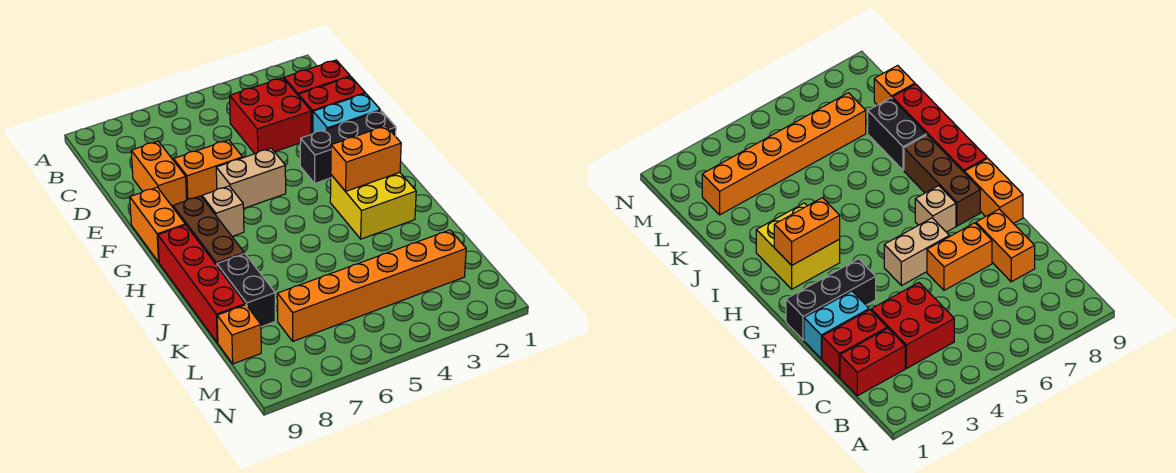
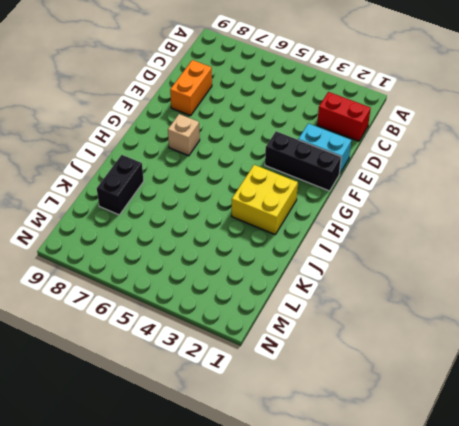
none -> red 2x2 brick [230,78,311,154]
none -> red 1x2 brick [298,77,365,134]
none -> orange 1x2 brick [174,140,243,200]

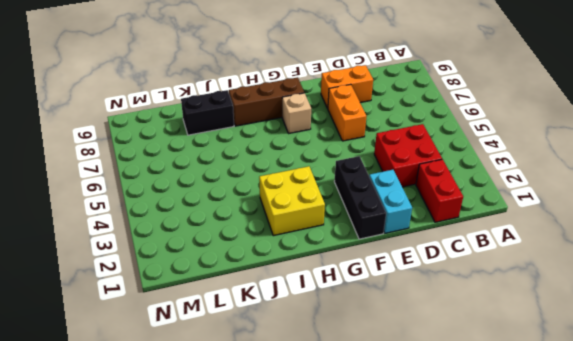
none -> red 1x2 brick [298,77,365,134]
none -> tan 1x2 brick [216,148,286,208]
none -> orange 1x2 brick [130,187,185,262]

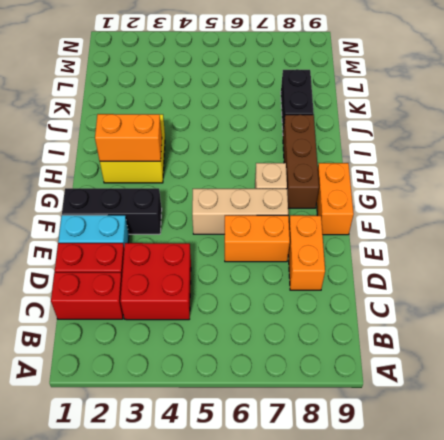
tan 1x3 brick [192,189,288,234] -> tan 1x2 brick [216,148,286,208]
none -> red 1x4 brick [158,225,245,343]
none -> orange 1x6 brick [277,230,466,341]
none -> orange 1x1 brick [217,305,261,364]

